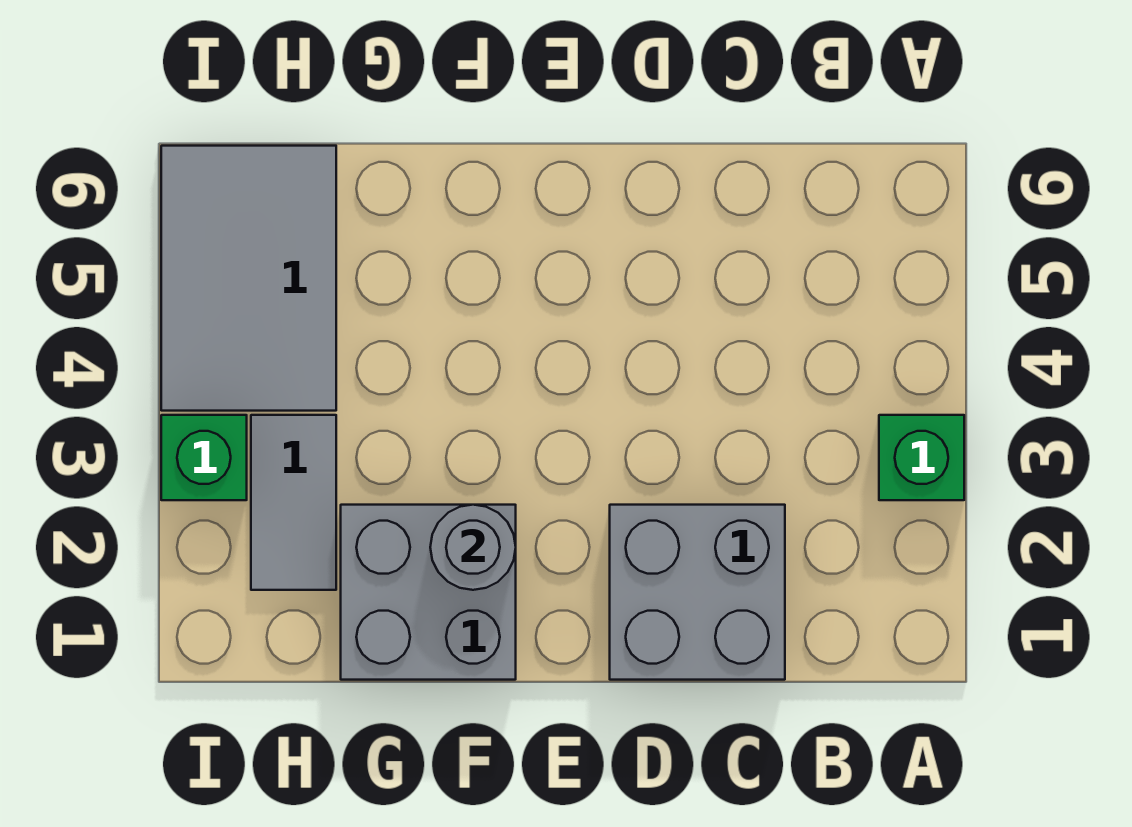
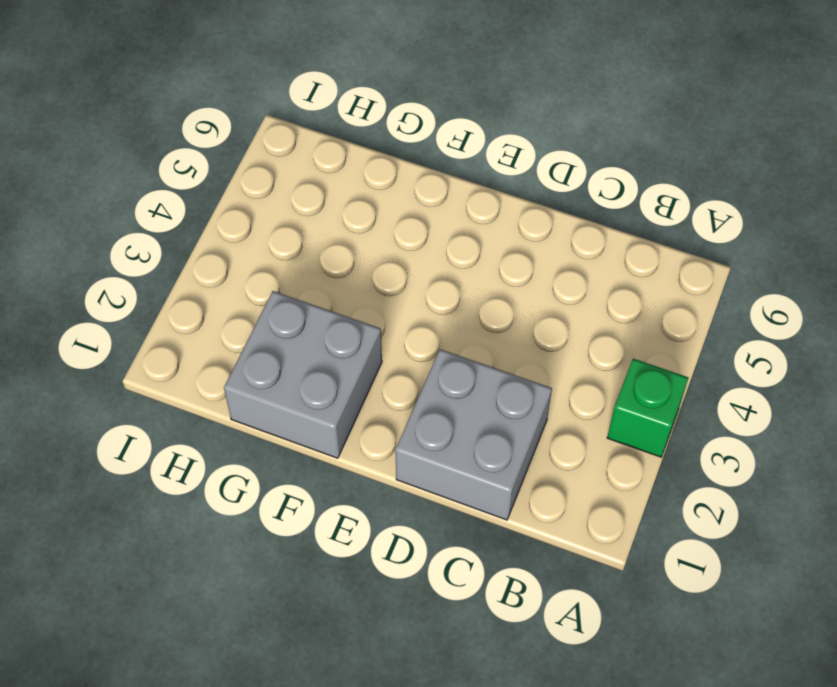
none -> grey 1x2 tile [251,415,336,590]
none -> grey 2x3 tile [161,146,336,411]

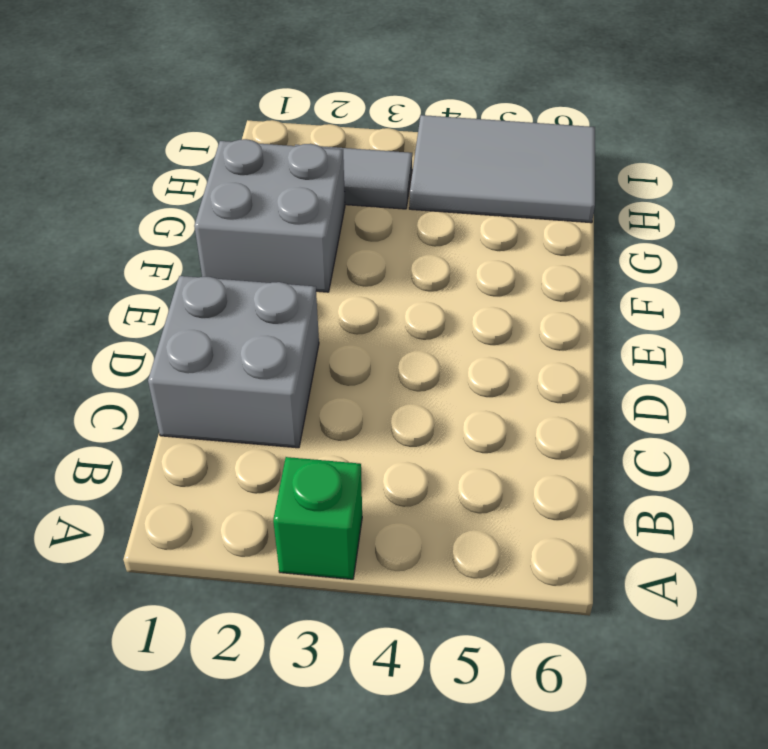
none -> green 1x1 brick [161,415,247,500]
none -> grey 1x1 round brick [430,505,516,590]

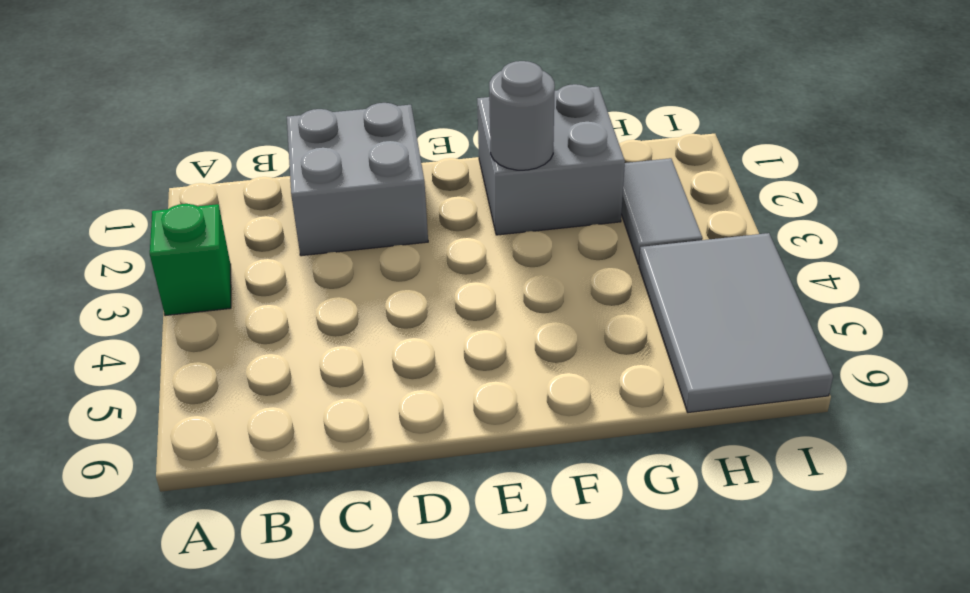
none -> green 1x1 brick [161,415,247,500]

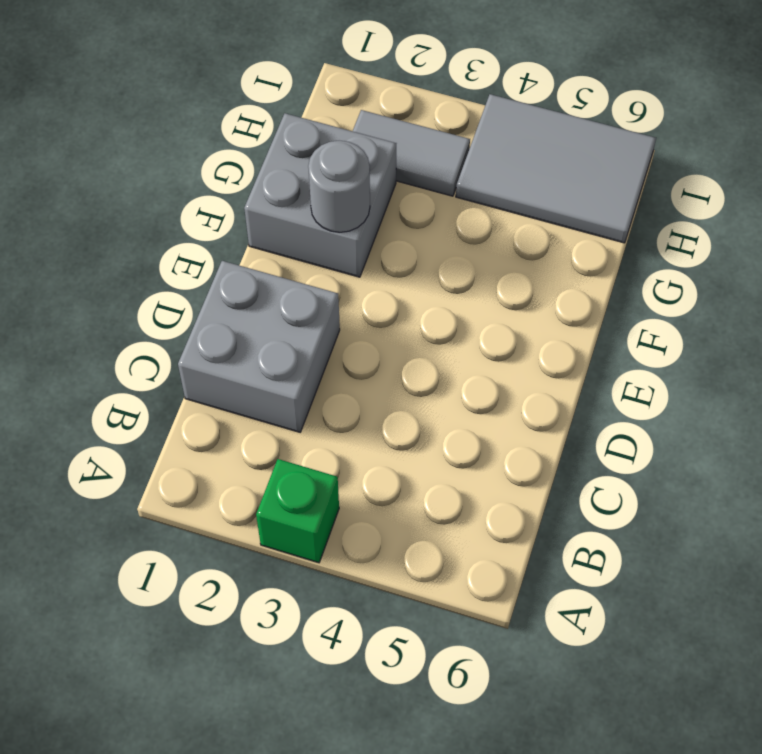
none -> green 1x1 brick [161,415,247,500]

